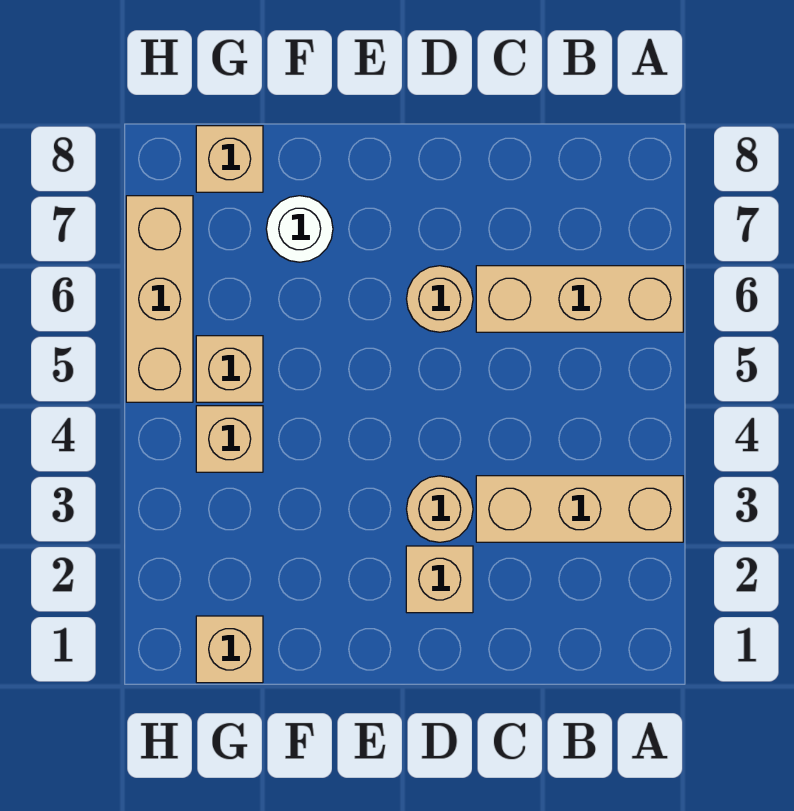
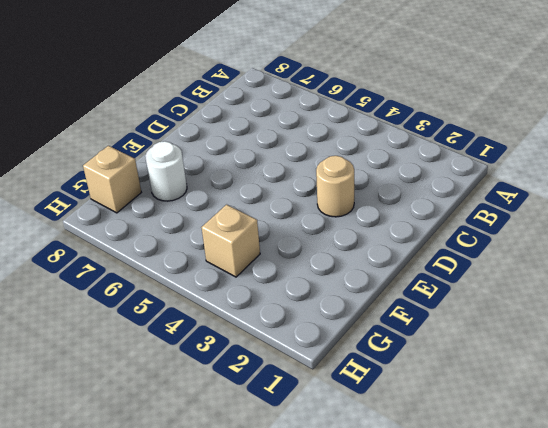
none -> tan 1x3 brick [476,476,683,542]
none -> tan 1x3 brick [476,266,683,332]

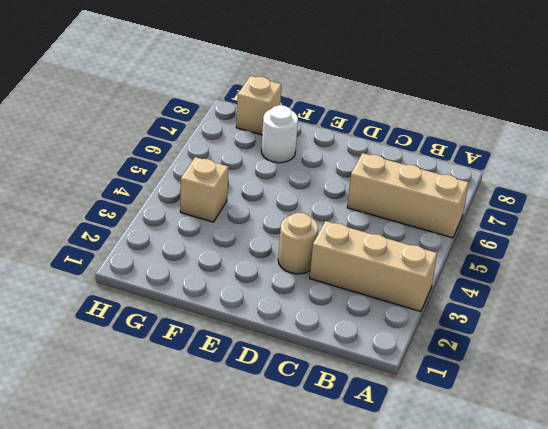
none -> tan 1x1 brick [406,546,473,613]
none -> tan 1x1 round brick [407,266,473,332]

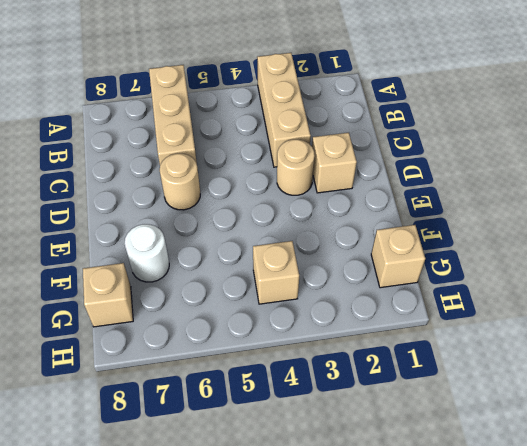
none -> tan 1x1 brick [196,336,263,402]
none -> tan 1x3 brick [126,196,193,402]

